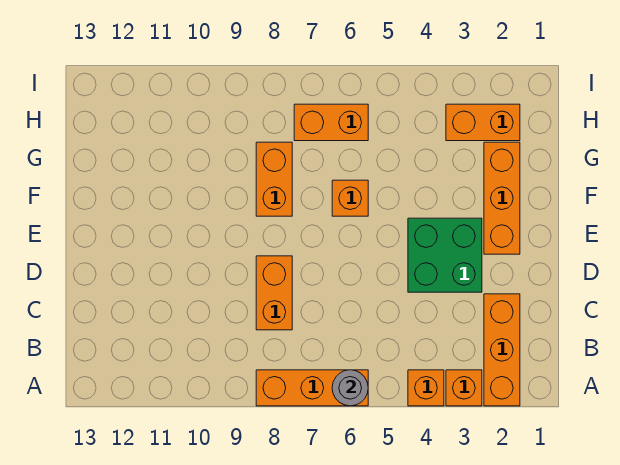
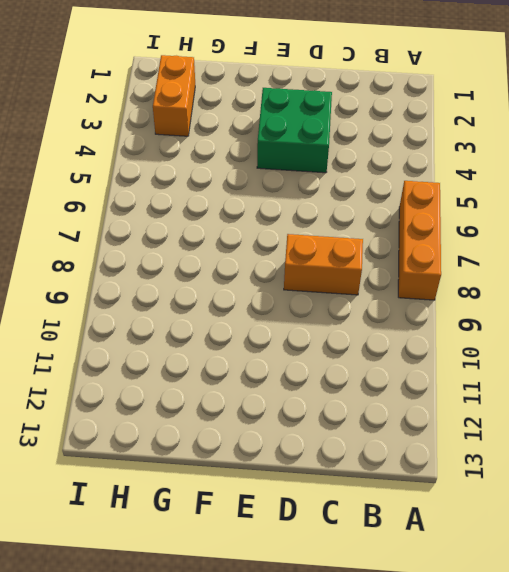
none -> orange 1x3 brick [484,294,520,406]
none -> orange 1x1 brick [446,370,482,406]
none -> orange 1x1 brick [408,370,444,406]

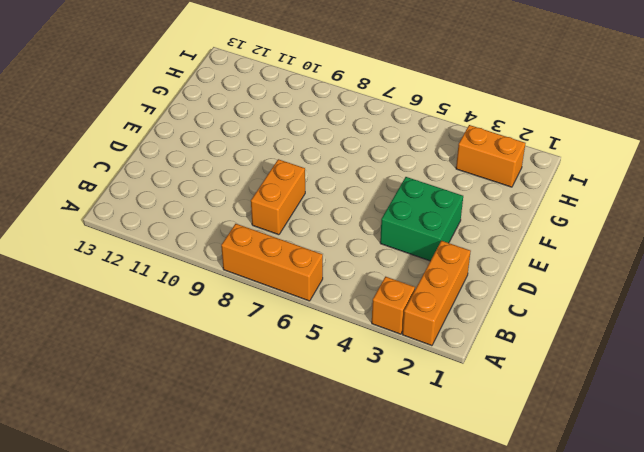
none -> orange 1x1 brick [408,370,444,406]
none -> orange 1x3 brick [484,142,520,254]
none -> orange 1x1 brick [332,180,368,216]

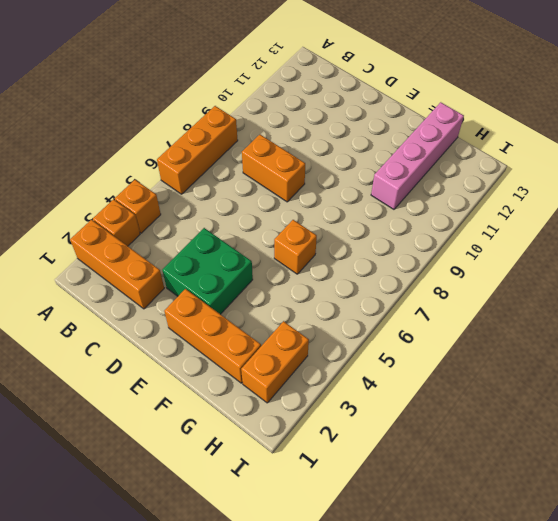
pink 1x4 brick [371,102,464,209] -> none
none -> orange 1x2 brick [256,142,292,216]
none -> orange 1x2 brick [294,104,368,141]
none -> grey 1x1 round brick [332,370,368,406]

